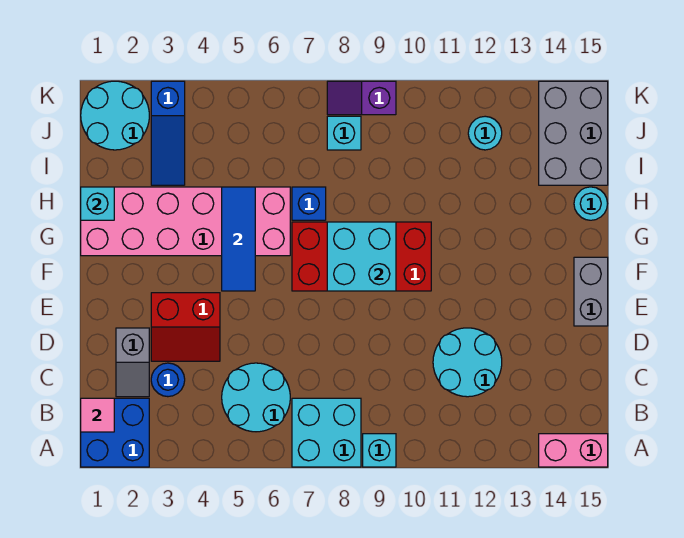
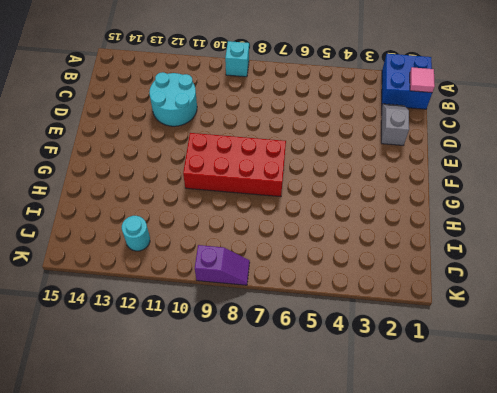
none -> cyan 2x2 brick [292,398,361,467]
none -> pink 1x2 brick [539,434,608,467]
none -> cyan 2x2 round brick [222,363,290,432]

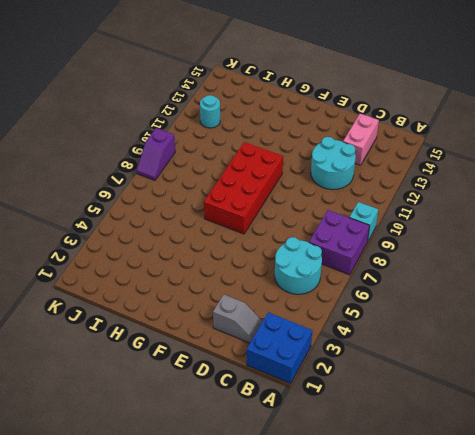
purple 2x2 brick [309,210,370,275] -> cyan 2x2 brick [292,398,361,467]
pink 1x2 brick [343,114,379,165] -> pink 1x2 brick moved to [539,434,608,467]
none -> blue 1x1 round brick [151,363,185,397]
none -> red 2x2 slope [151,293,220,361]
none -> grey 1x2 brick [574,257,608,326]

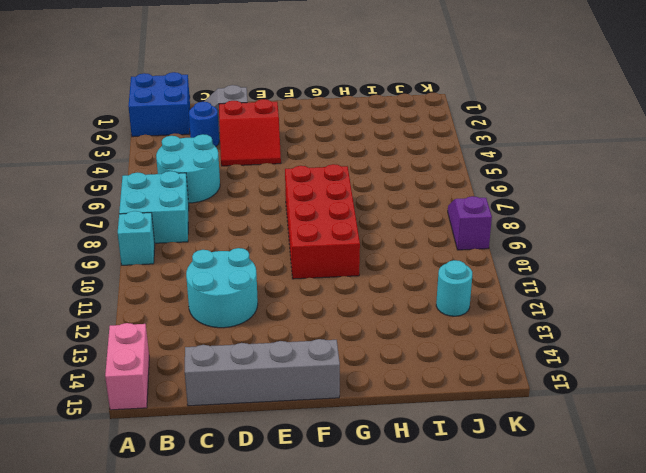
grey 1x4 brick [185,339,340,406] -> grey 1x2 brick [574,257,608,326]
red 2x2 slope [219,99,281,166] -> red 2x2 slope turned to [151,293,220,361]
none -> pink 2x6 brick [81,187,290,256]
none -> blue 1x1 brick [292,187,326,220]
none -> cyan 1x1 round brick [574,187,608,220]

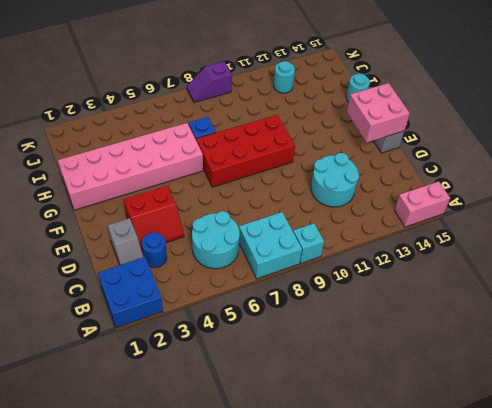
pink 2x2 brick [347,83,410,142] -> none
none -> blue 1x3 slope [151,81,185,185]
none -> grey 2x3 brick [539,81,608,185]
none -> cyan 2x2 round brick [81,81,149,150]

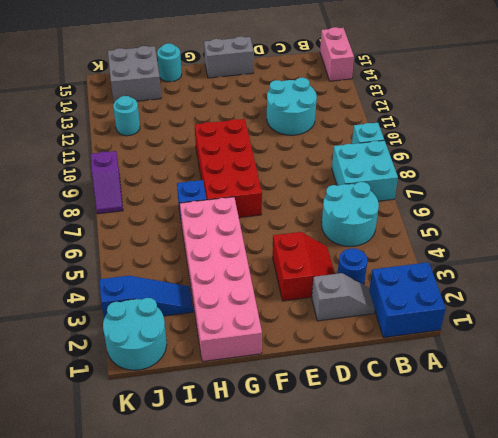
grey 2x2 brick [108,46,161,102] -> grey 2x3 brick [539,81,608,185]
none -> cyan 1x1 brick [327,116,361,150]
none -> pink 1x1 tile [81,398,114,432]
none -> blue 1x3 tile [222,187,255,291]

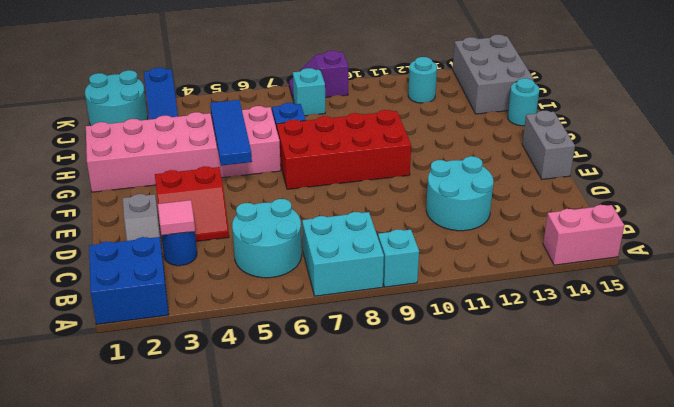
pink 1x1 tile [158,200,195,235] -> pink 1x1 tile moved to [81,398,114,432]
none -> cyan 2x2 brick [327,222,396,291]
none -> cyan 1x1 brick [81,187,114,220]

